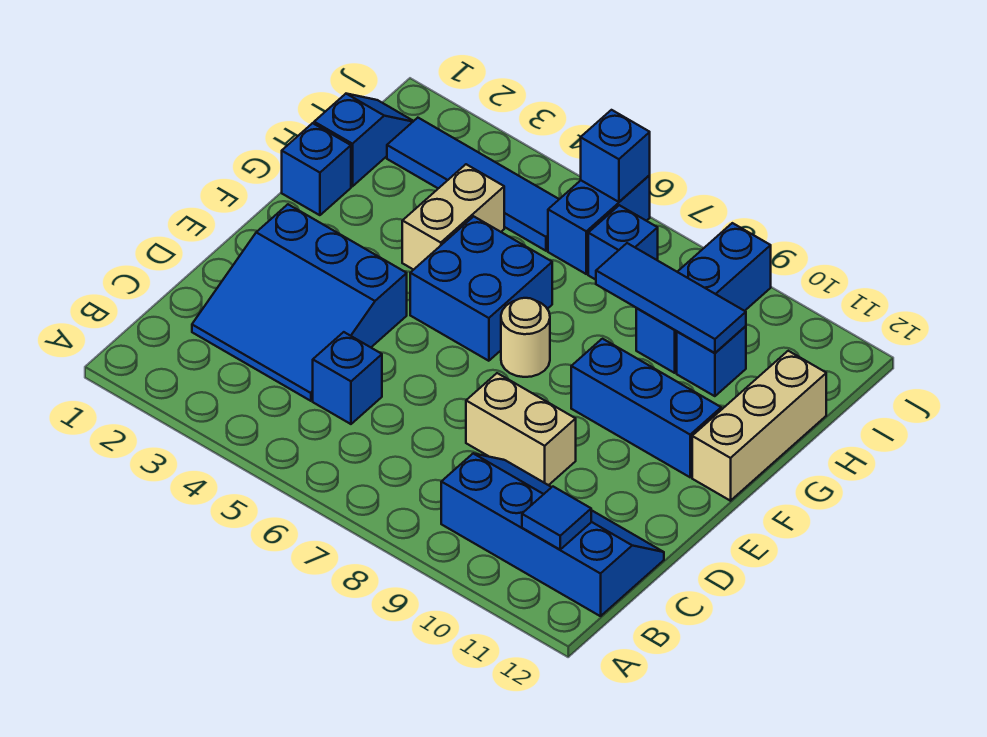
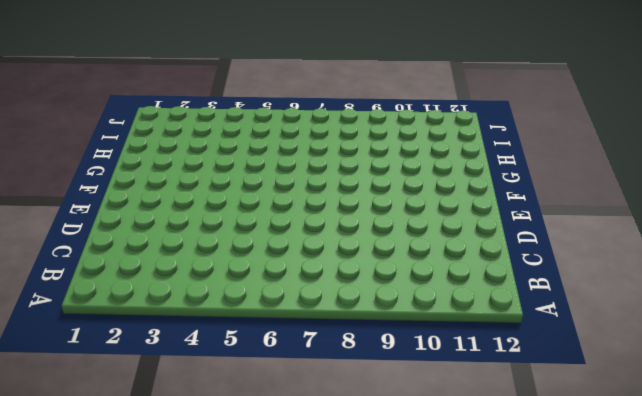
none -> blue 2x4 slope [441,453,664,616]
none -> blue 3x3 slope [192,204,407,401]
none -> blue 1x1 brick [313,332,382,424]

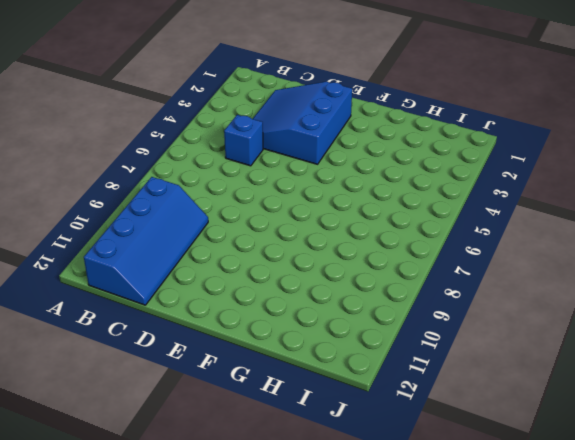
none -> tan 1x2 brick [466,373,576,485]
none -> blue 2x2 brick [410,216,552,361]
none -> tan 1x1 round brick [501,298,550,377]

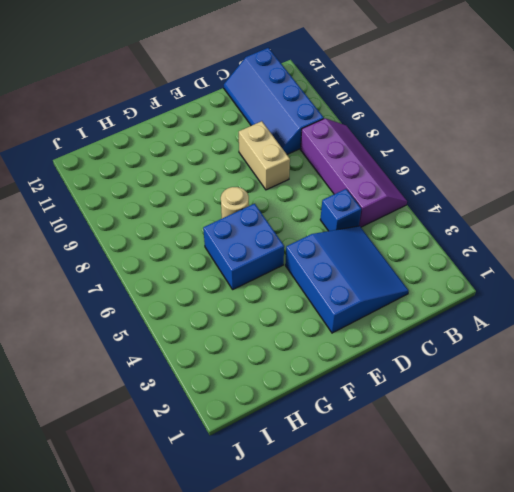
purple 2x4 slope [300,118,407,227] -> none
none -> blue 1x3 brick [571,339,721,477]
none -> tan 1x3 brick [692,351,826,501]
none -> blue 1x1 brick [282,123,351,215]

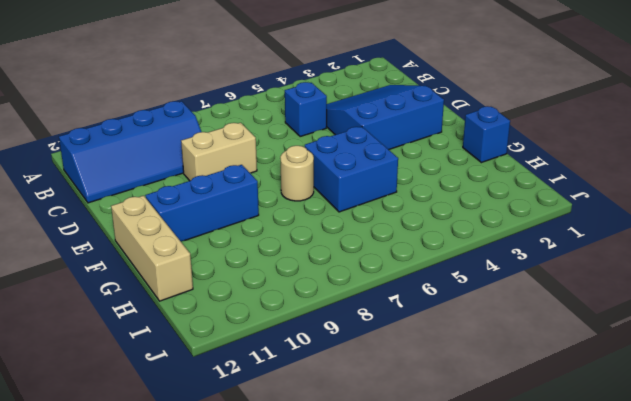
none -> tan 1x2 brick [402,164,504,270]
none -> blue 1x2 slope [314,94,413,186]
none -> blue 1x3 brick [636,223,771,373]

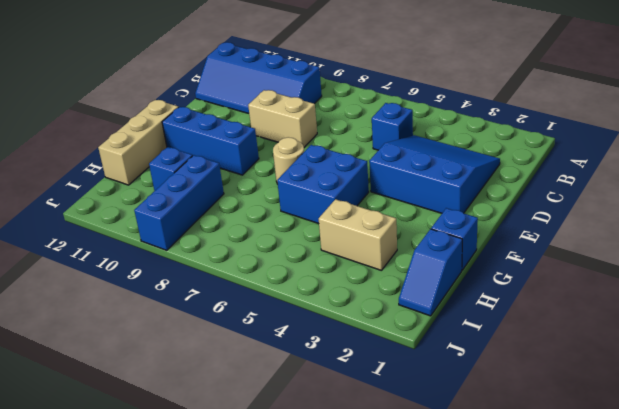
tan 1x2 brick [319,199,397,271] -> tan 1x2 brick turned to [402,164,504,270]
none -> blue 1x4 tile [387,118,559,251]
none -> blue 1x2 brick [548,175,650,274]
none -> blue 1x1 brick [588,205,658,280]

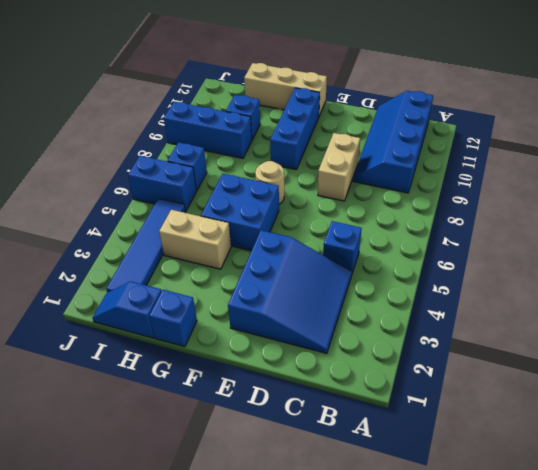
none -> blue 1x1 tile [522,487,591,550]
none -> blue 1x3 tile [596,243,746,353]
none -> blue 1x1 brick [581,110,650,202]

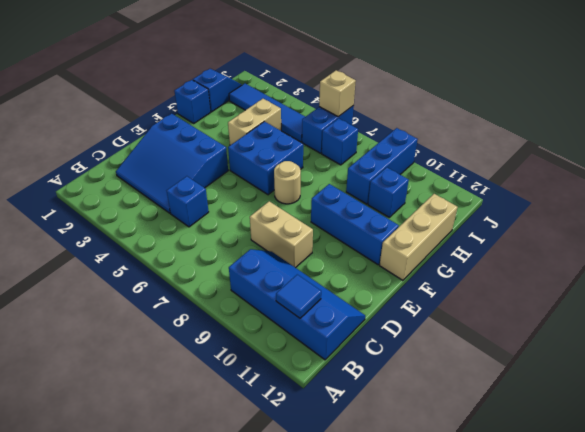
tan 1x1 brick [319,70,356,117] -> blue 1x1 brick [581,110,650,202]
none -> blue 1x3 tile [596,243,746,353]

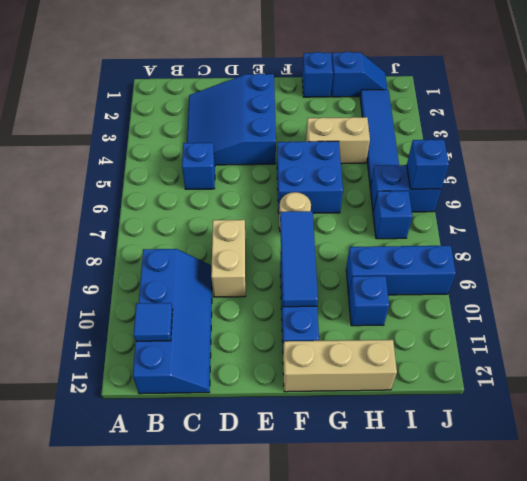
blue 1x3 tile [280,211,318,307] -> blue 1x3 tile moved to [596,243,746,353]

